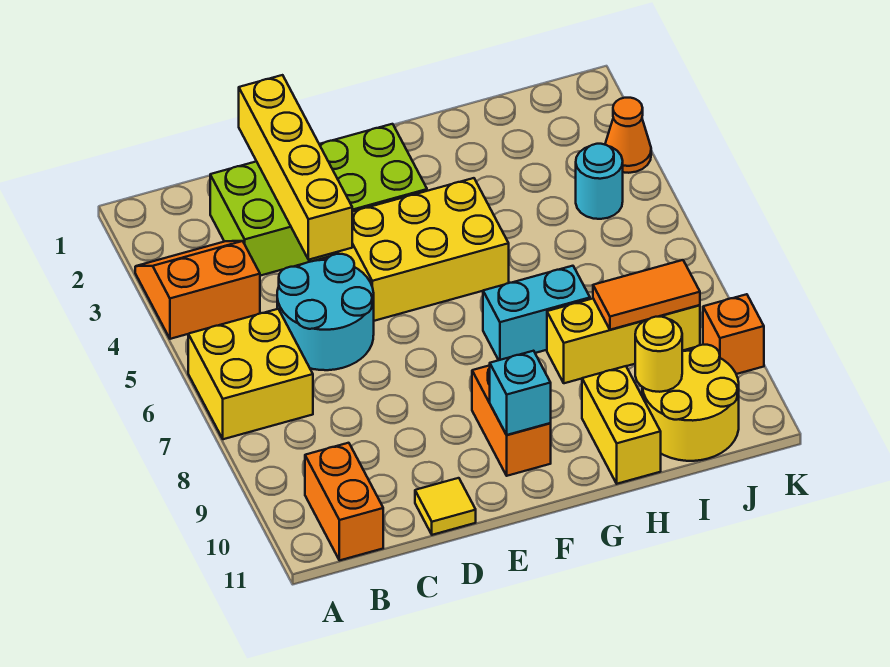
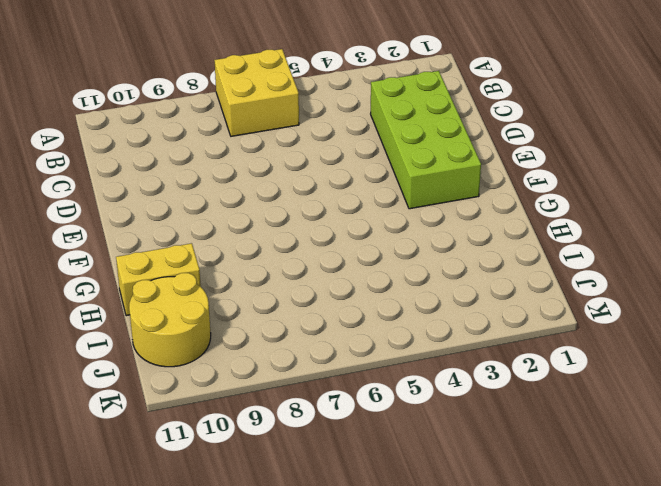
none -> orange 2x2 slope [135,241,260,339]
none -> orange 1x2 brick [305,443,383,560]
none -> cyan 2x2 round brick [277,254,374,370]

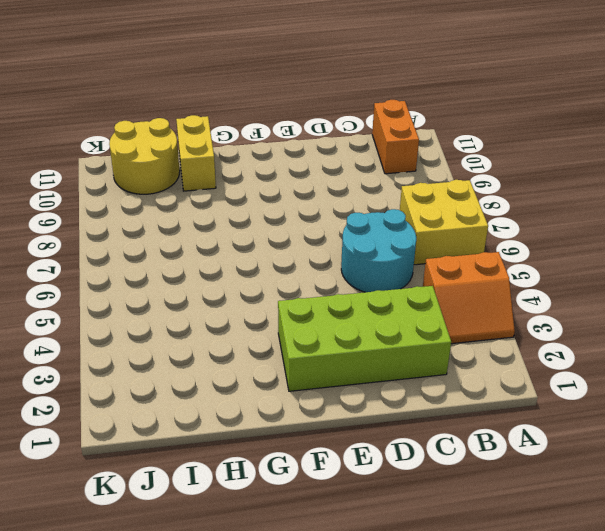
none -> yellow 1x1 tile [415,478,476,535]
none -> yellow 2x3 brick [338,178,509,321]
none -> orange 1x2 brick [472,365,551,476]

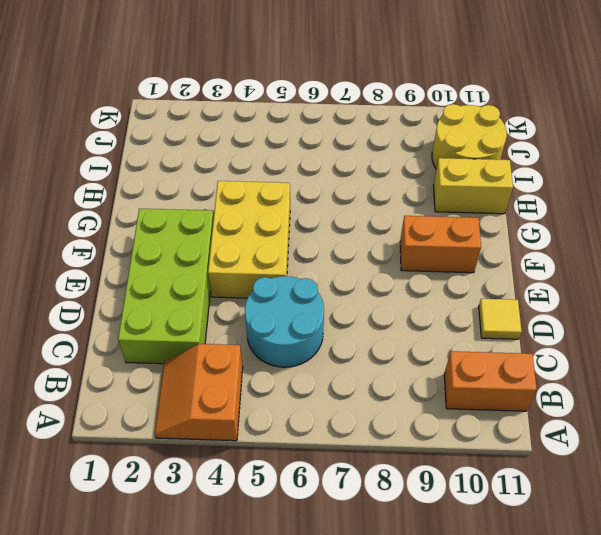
none -> yellow 2x2 brick [188,309,313,439]
none -> cyan 1x2 brick [483,266,590,360]
none -> yellow 1x3 brick [547,299,700,383]

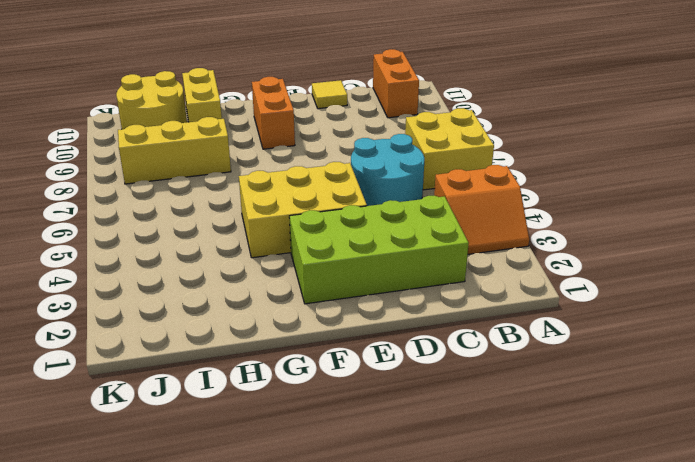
none -> cyan 1x2 brick [483,266,590,360]
none -> cyan 1x1 round brick [576,144,623,219]
none -> orange 1x1 cone [605,98,651,173]

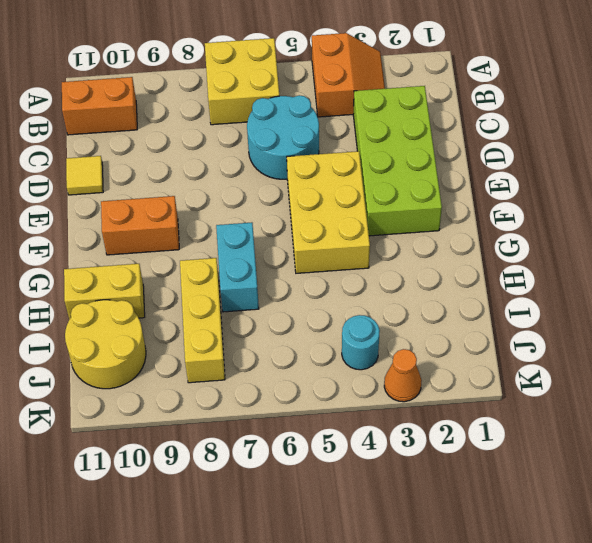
none -> orange 1x1 brick [703,294,764,374]
none -> yellow 1x4 brick [239,75,352,260]
none -> cyan 1x1 brick [490,351,551,435]

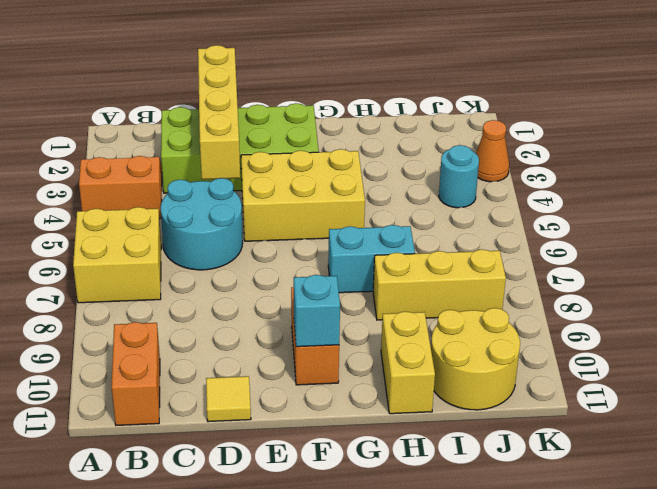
none -> orange 1x1 brick [703,294,764,374]
none -> orange 1x2 tile [593,260,700,330]
none -> yellow 1x1 round brick [635,317,682,392]

